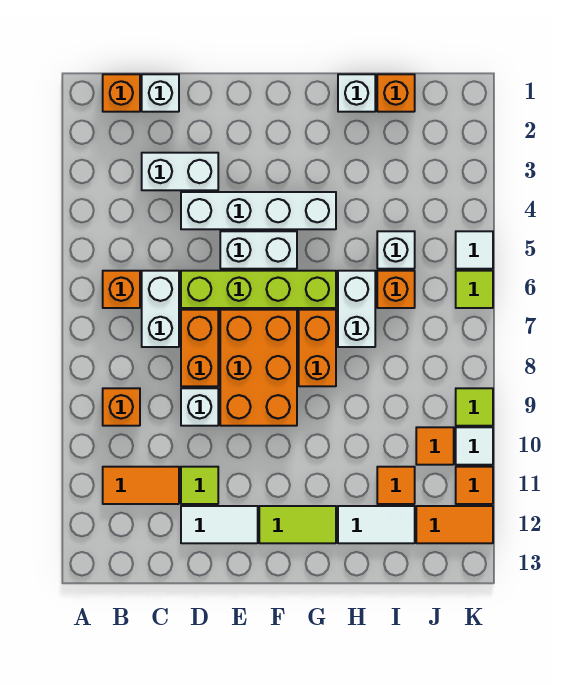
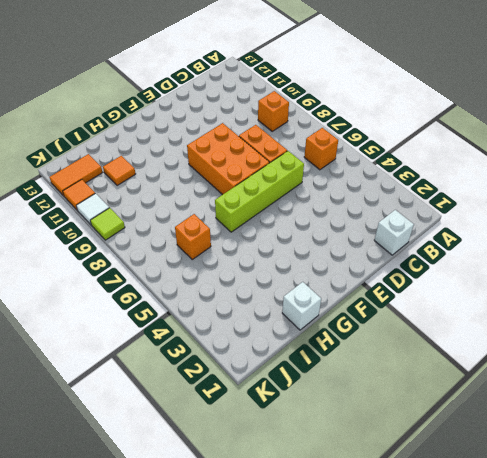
none -> orange 1x1 brick [103,74,140,112]
none -> orange 1x2 tile [103,467,179,504]
none -> white 1x2 brick [142,153,218,190]
none -> white 1x2 brick [142,271,179,347]

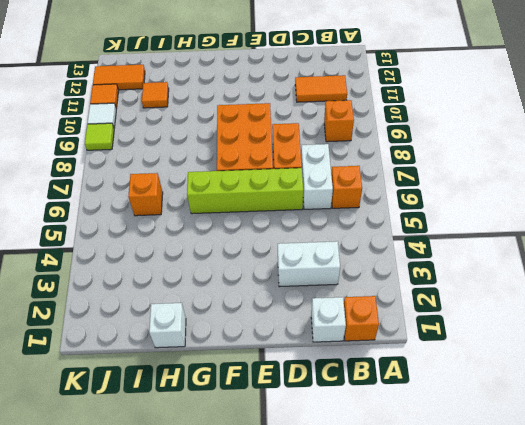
none -> white 1x4 brick [181,192,336,229]
none -> white 1x1 brick [181,388,218,426]
none -> lime 1x1 tile [181,467,218,504]
none -> white 1x2 tile [181,506,258,543]

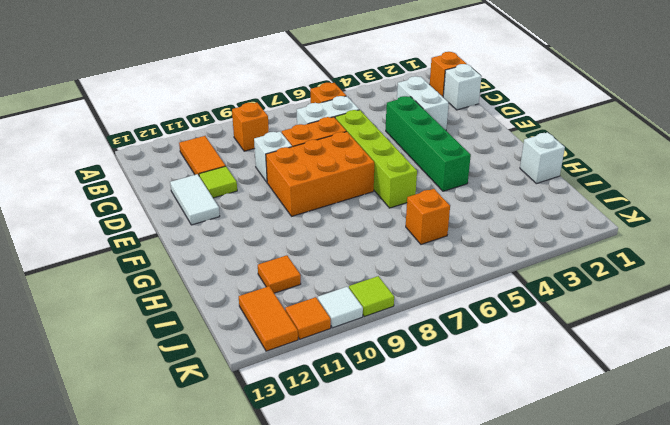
green 1x4 brick [386,96,471,191] -> white 1x4 brick [181,192,336,229]
none -> white 1x2 brick [220,231,297,269]
none -> lime 1x2 tile [259,506,336,543]
none -> orange 1x2 brick [299,310,336,386]
none -> white 1x2 brick [338,271,375,347]

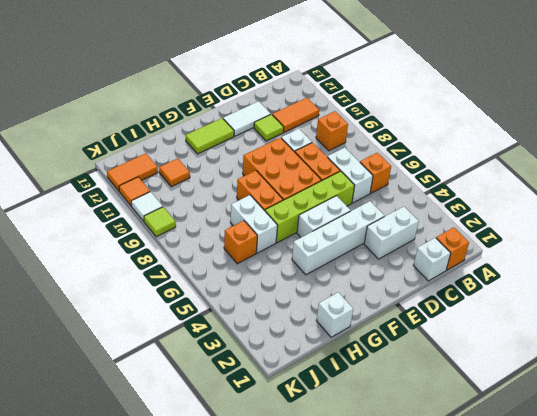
none -> white 1x2 tile [338,506,415,543]
none -> orange 1x1 brick [377,74,415,112]
none -> white 1x1 brick [377,231,415,269]
none -> orange 1x1 tile [416,427,454,465]

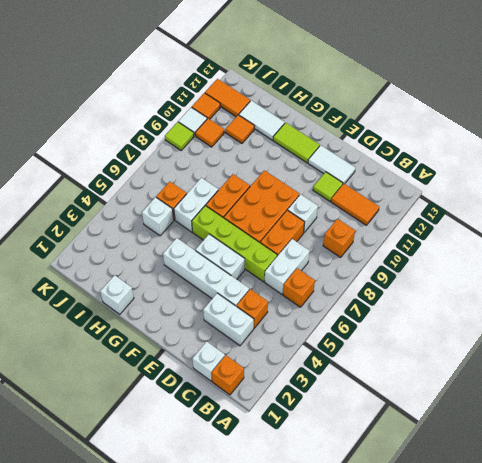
orange 1x1 brick [237,289,268,328] -> orange 1x1 brick moved to [377,74,415,112]
none -> white 1x1 tile [456,231,493,269]
none -> lime 1x1 tile [456,271,493,308]

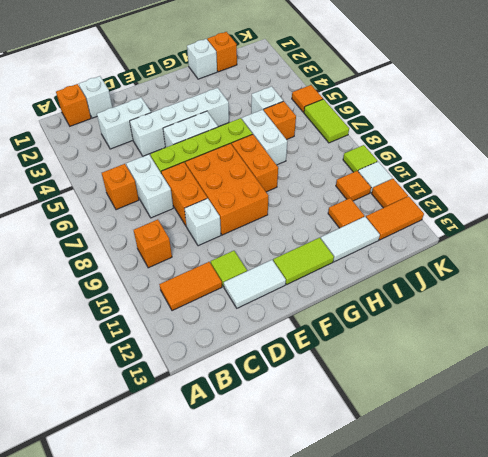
orange 1x1 tile [292,85,323,112] -> white 1x1 tile [456,231,493,269]
lime 1x2 tile [304,99,349,143] -> lime 1x1 tile [456,271,493,308]

